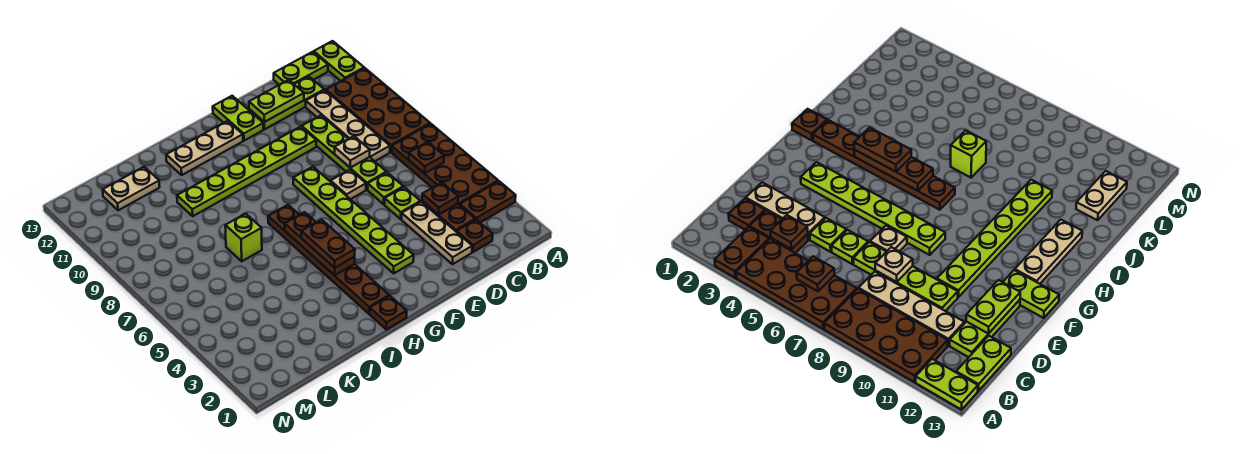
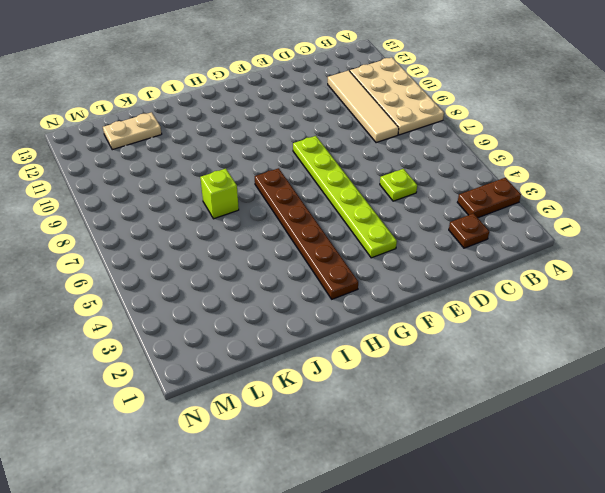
tan 2x4 plate [350,57,444,135] -> brown 2x4 plate [326,68,430,152]
tan 1x4 tile [328,70,399,143] -> tan 1x4 plate [306,90,390,161]
none -> brown 2x4 plate [392,124,498,205]
none -> lime 1x2 plate [314,41,364,81]
none -> lime 1x2 plate [274,52,328,85]

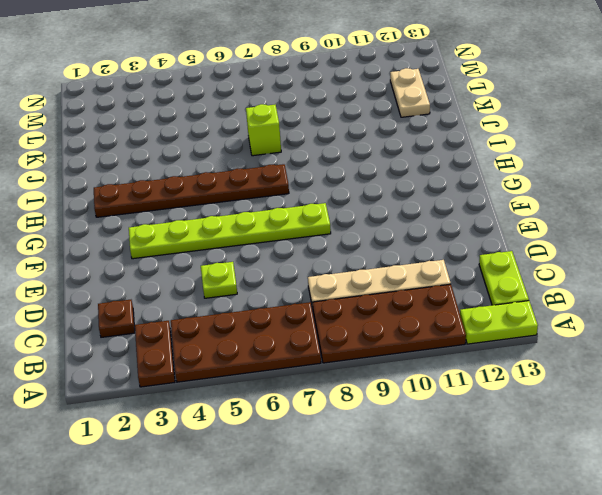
none -> brown 1x2 plate [422,201,475,232]
none -> lime 1x3 plate [249,76,324,129]
none -> tan 1x3 plate [402,202,472,264]

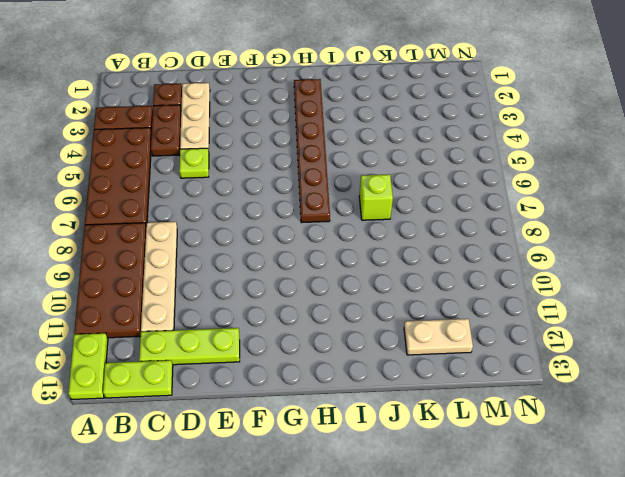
none -> lime 1x1 plate [368,172,403,204]
none -> lime 1x4 plate [302,115,386,190]
none -> tan 1x1 plate [331,170,366,199]

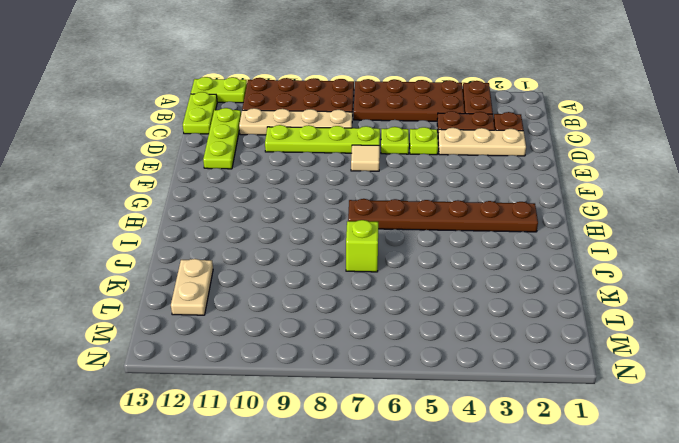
tan 1x1 tile [351,145,380,171] -> tan 1x1 plate [331,170,366,199]
none -> lime 1x6 plate [177,127,316,216]
none -> lime 1x6 plate [293,167,414,273]
none -> lime 1x2 plate [213,96,263,141]

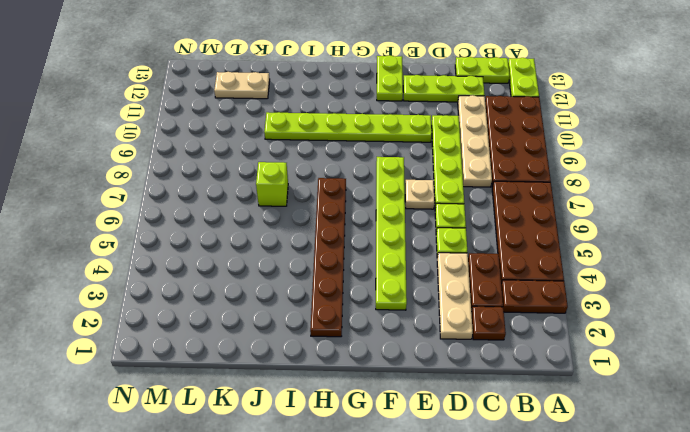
none -> tan 1x3 plate [166,121,243,175]
none -> brown 1x1 plate [370,296,407,330]
none -> brown 1x1 plate [409,142,444,174]

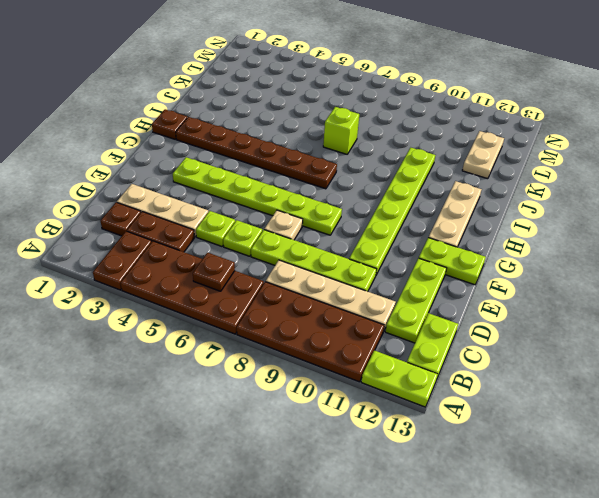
none -> brown 1x1 plate [422,182,458,215]
none -> tan 1x1 plate [334,136,370,168]
none -> lime 1x2 plate [249,80,304,122]

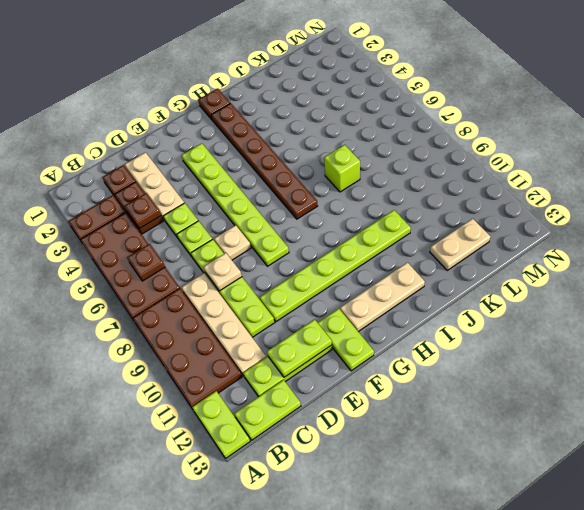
none -> brown 1x3 plate [285,212,355,275]
none -> brown 1x2 plate [301,220,355,268]

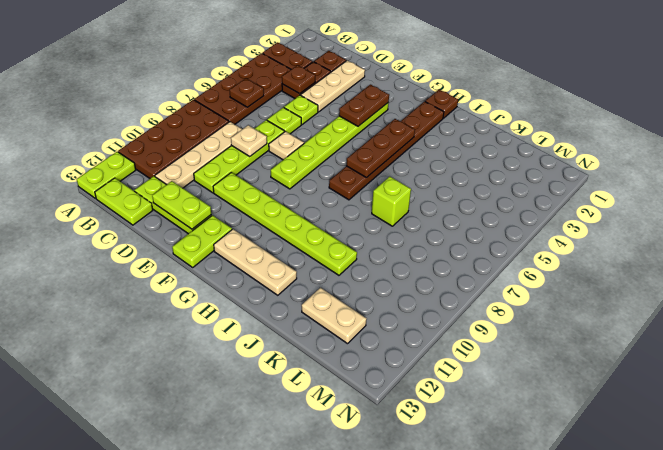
brown 1x2 plate [339,85,389,126] -> brown 1x2 plate moved to [301,220,355,268]

